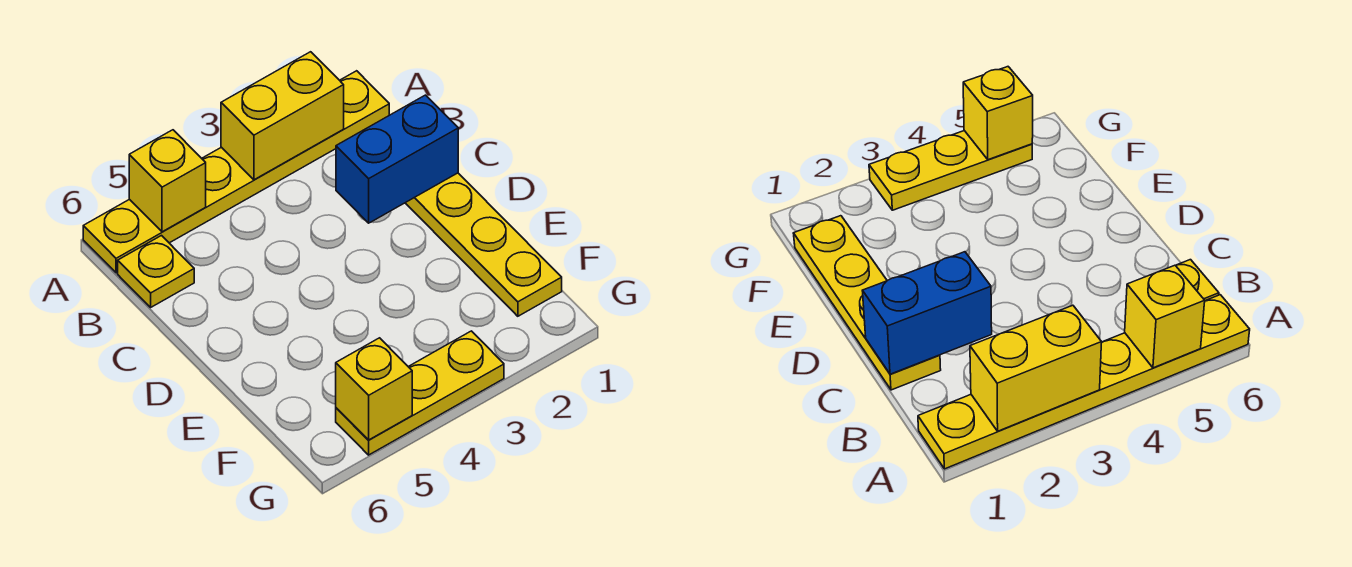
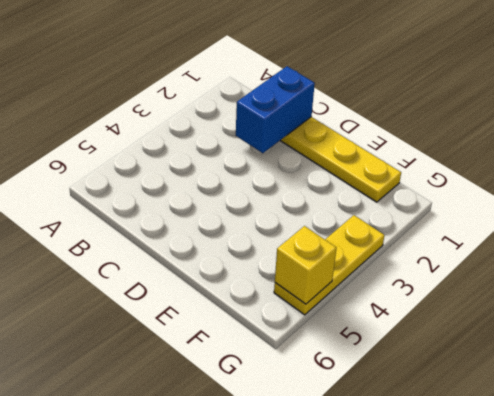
none -> yellow 1x6 plate [83,71,389,273]
none -> yellow 1x1 plate [118,236,194,307]

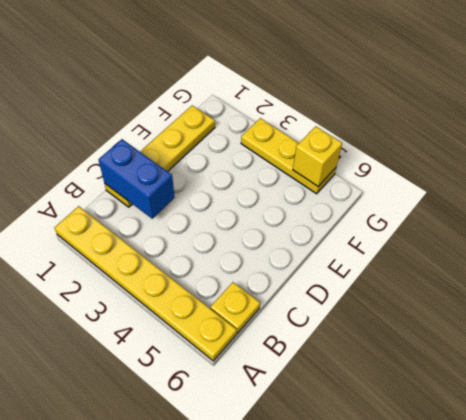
none -> yellow 1x2 brick [221,52,344,180]
none -> yellow 1x1 brick [129,130,206,232]

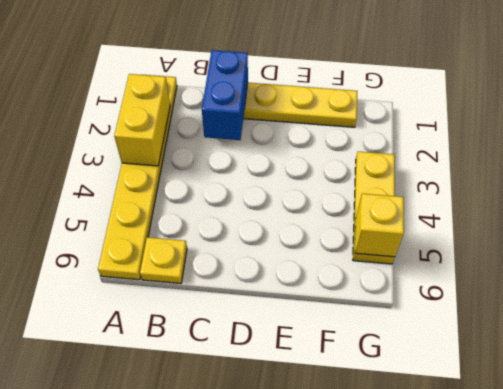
none -> yellow 1x1 brick [129,130,206,232]

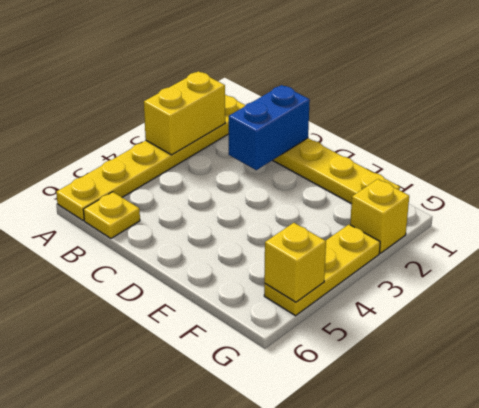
yellow 1x1 brick [350,179,409,253] -> yellow 1x1 brick moved to [129,130,206,232]

